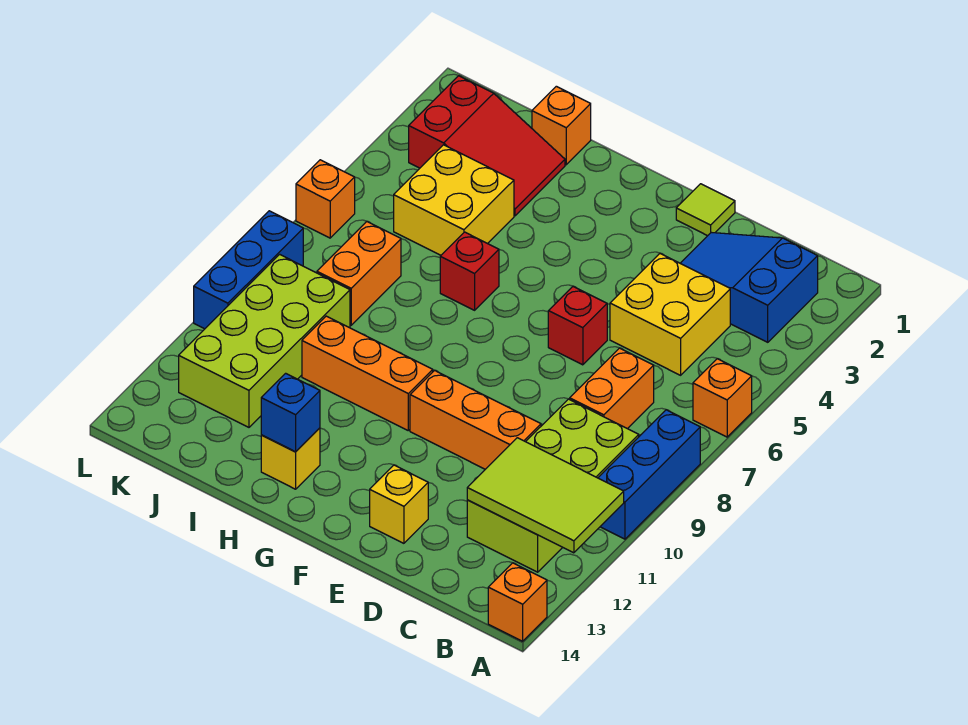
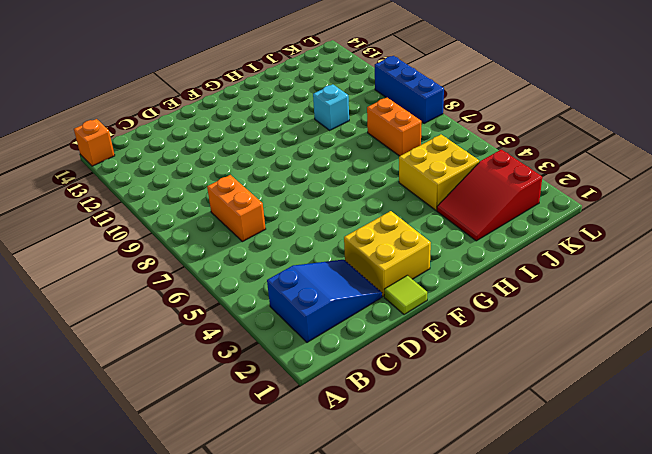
yellow 2x2 brick [344,211,431,297] -> yellow 2x2 brick moved to [610,253,730,375]
cyan 1x1 brick [313,84,349,130] -> orange 1x3 brick [302,316,433,430]
none -> orange 1x1 brick [693,359,752,437]
none -> blue 1x3 brick [598,410,700,539]
none -> lime 2x4 brick [467,399,639,572]

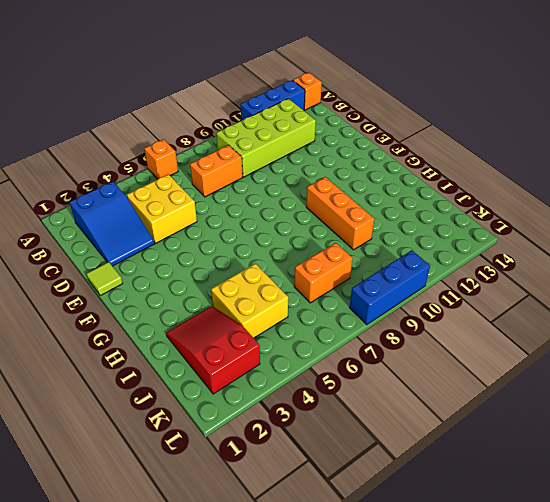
blue 1x3 brick [241,80,305,121] -> blue 1x3 brick moved to [598,410,700,539]
none -> orange 1x3 brick [410,370,541,469]
none -> red 1x1 brick [548,286,607,365]
none -> yellow 1x1 brick [370,465,428,543]

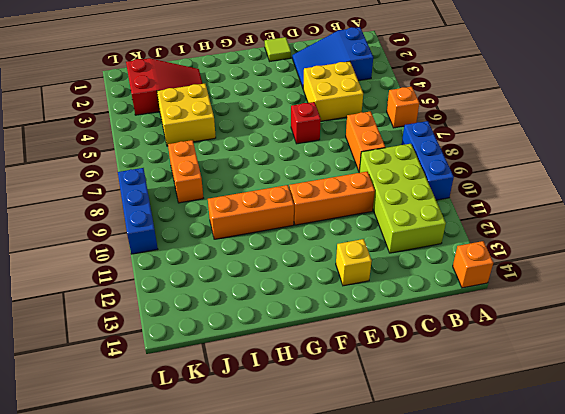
none -> red 1x1 brick [440,232,499,310]
none -> yellow 1x1 brick [261,428,320,489]
none -> orange 1x1 brick [532,86,591,165]

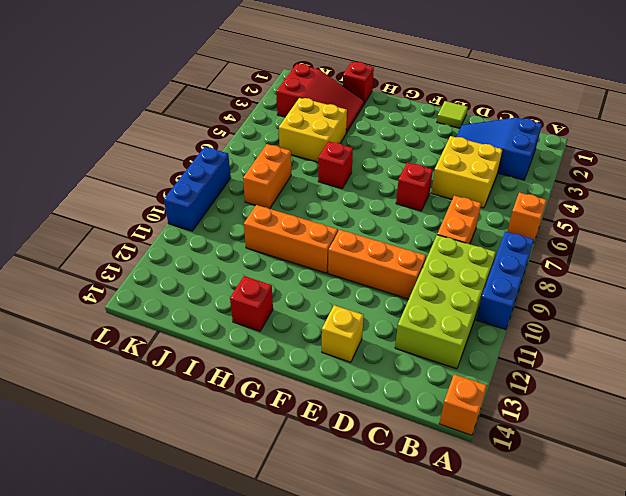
red 1x1 brick [230,276,273,331] -> yellow 1x1 brick [261,428,320,489]
red 1x1 brick [343,62,374,104] -> orange 1x1 brick [532,86,591,165]
none -> lime 2x4 brick [179,254,350,427]
none -> orange 1x1 brick [296,160,355,238]
none -> lime 2x3 tile [467,438,624,553]

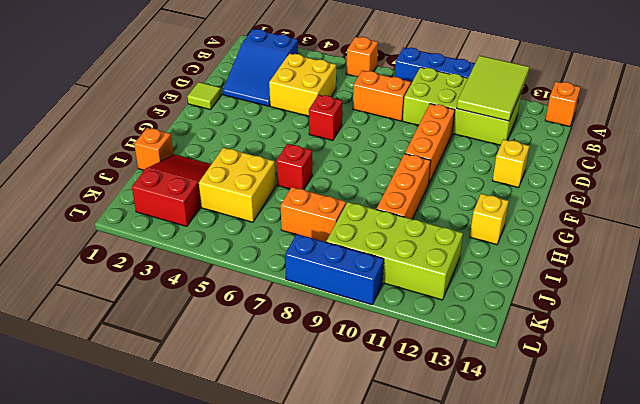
none -> orange 1x1 brick [296,160,355,238]
none -> blue 1x1 brick [261,373,320,452]

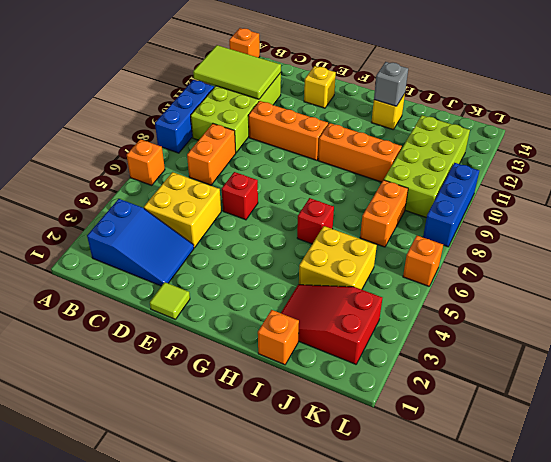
grey 1x1 brick [374,62,408,106] -> blue 1x1 brick [261,373,320,452]

